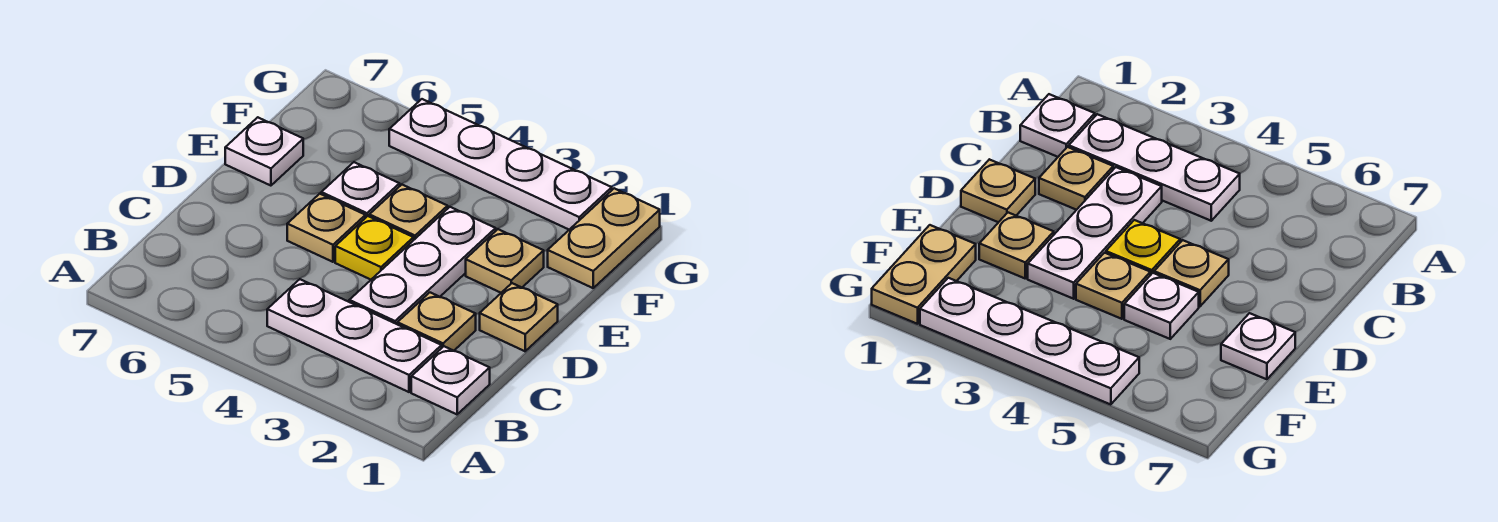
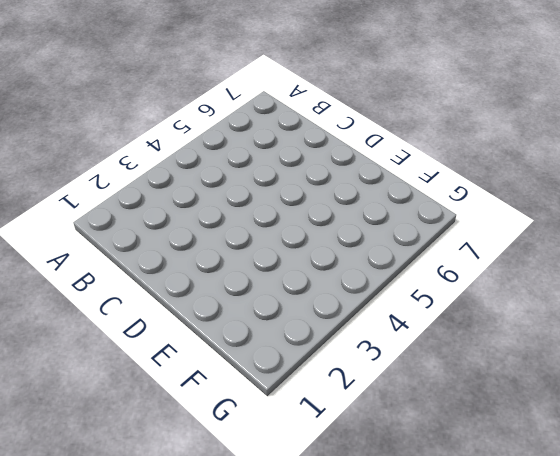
none -> white 1x1 plate [411,346,490,414]
none -> white 1x3 plate [267,279,442,392]
none -> tan 1x1 plate [397,293,476,351]

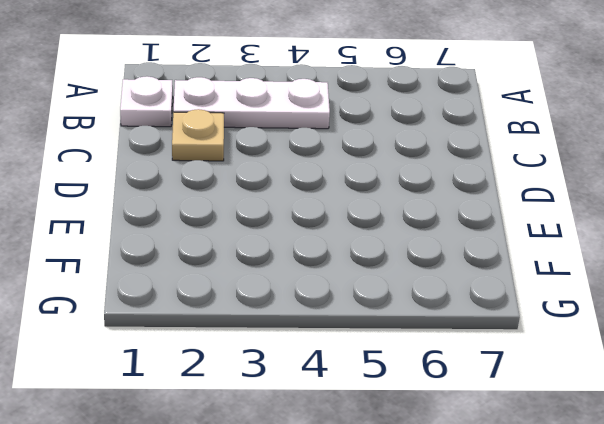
none -> white 1x3 plate [349,207,496,324]
none -> tan 1x1 plate [480,283,558,351]
none -> yellow 1x1 plate [335,216,414,280]

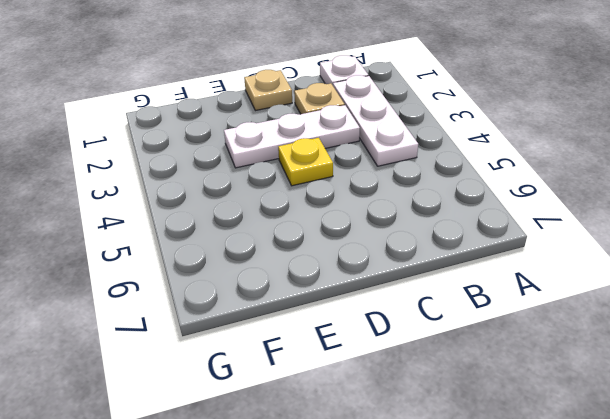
none -> tan 1x1 plate [287,194,365,262]
none -> tan 1x1 plate [466,229,544,293]
none -> tan 1x1 plate [369,185,448,240]

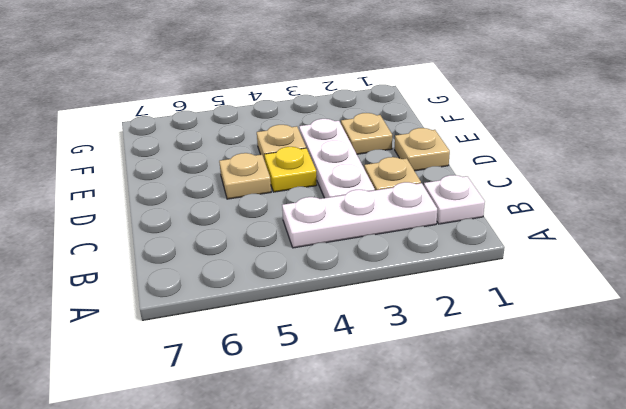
none -> white 1x1 plate [321,162,400,218]
none -> white 1x1 plate [225,117,303,186]
none -> tan 1x2 plate [548,188,660,288]

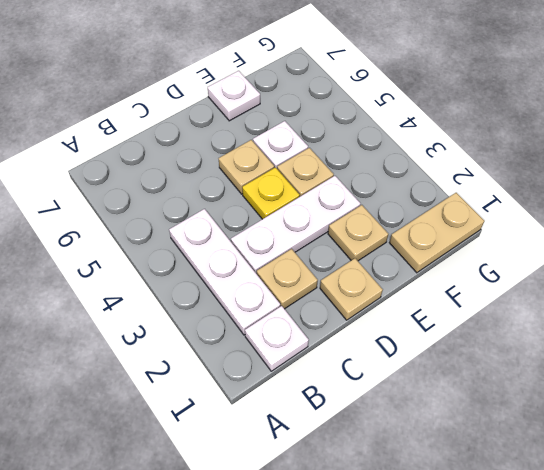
none -> white 1x4 plate [389,99,612,230]

